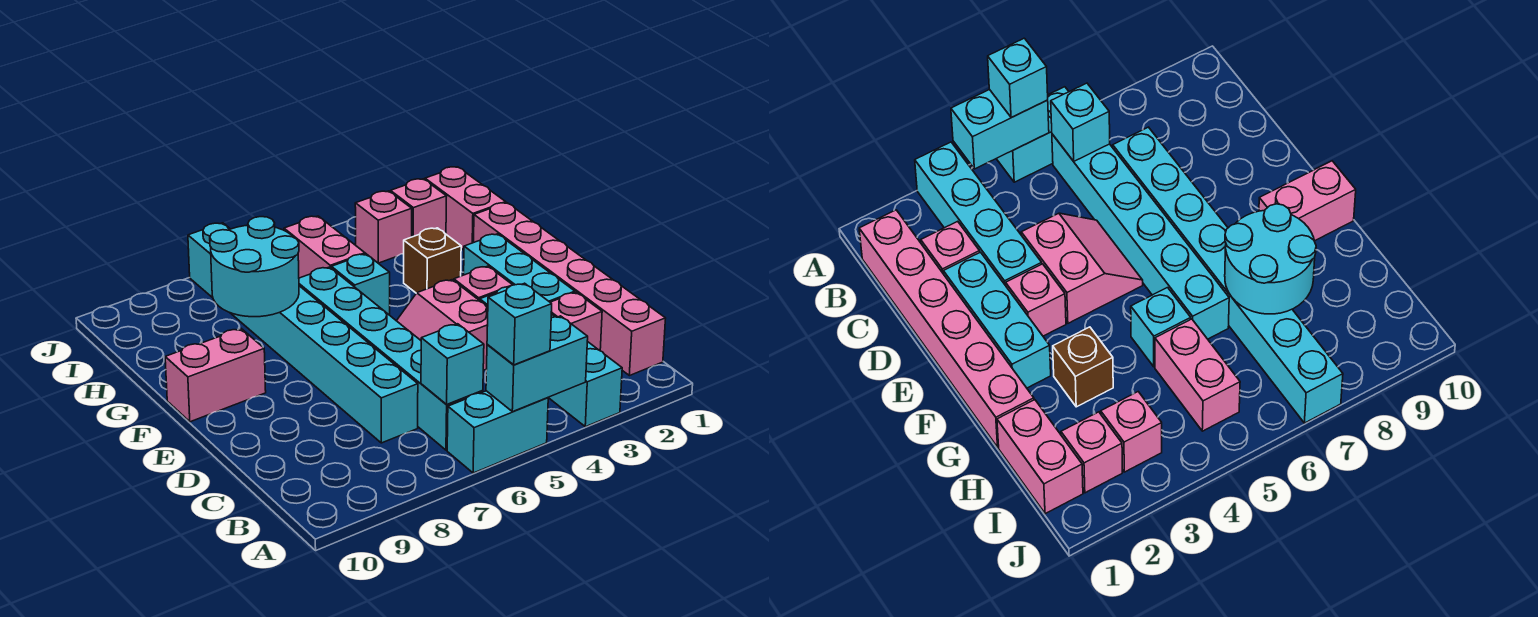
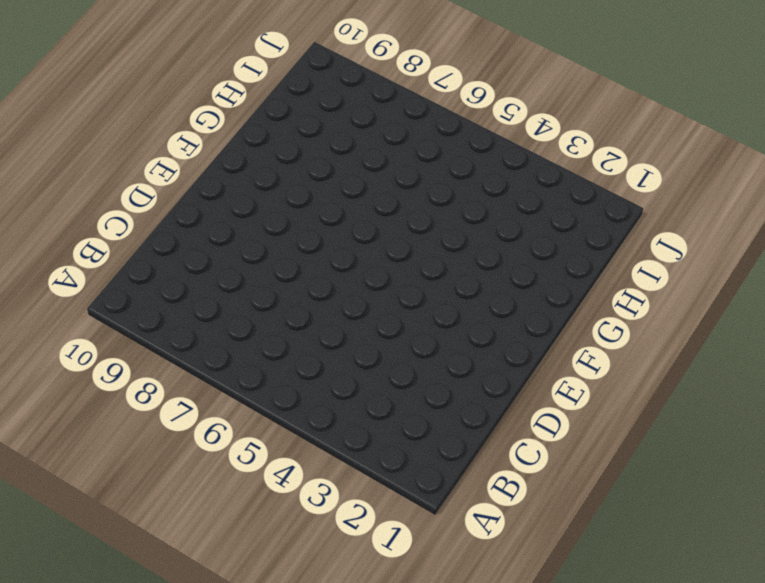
none -> cyan 1x4 brick [480,287,622,427]
none -> cyan 1x2 brick [447,391,548,473]
none -> pink 1x6 brick [474,203,666,376]

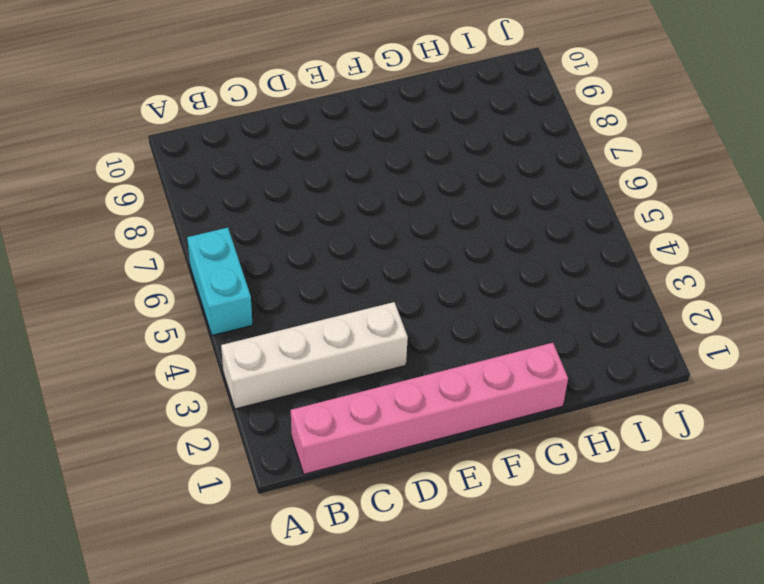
white 1x4 brick [221,302,408,409] -> cyan 1x4 brick [480,287,622,427]
none -> cyan 1x6 brick [299,267,483,450]
none -> pink 1x1 brick [550,292,602,351]
none -> cyan 1x8 brick [188,223,418,443]

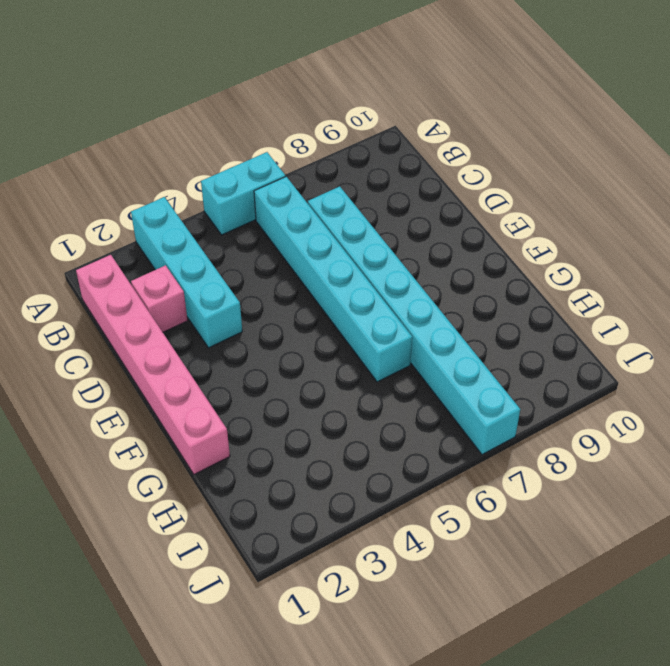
none -> cyan 1x3 brick [464,234,575,302]
none -> pink 2x2 slope [397,280,488,370]
none -> pink 1x1 brick [454,266,512,301]

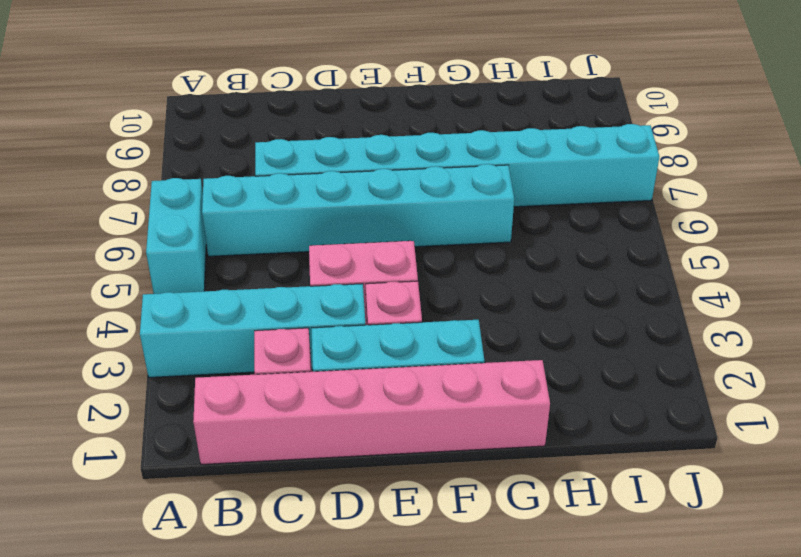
none -> pink 1x2 brick [165,329,266,422]
none -> brown 1x1 brick [404,228,461,293]
none -> cyan 1x1 brick [331,254,390,315]

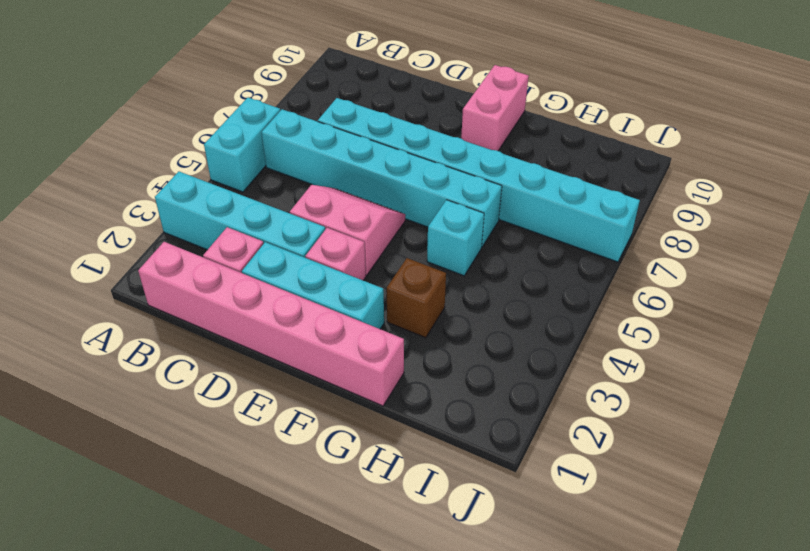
none -> pink 1x2 brick [425,167,506,250]
none -> pink 1x2 brick [284,216,365,278]
none -> pink 1x1 brick [391,179,447,237]

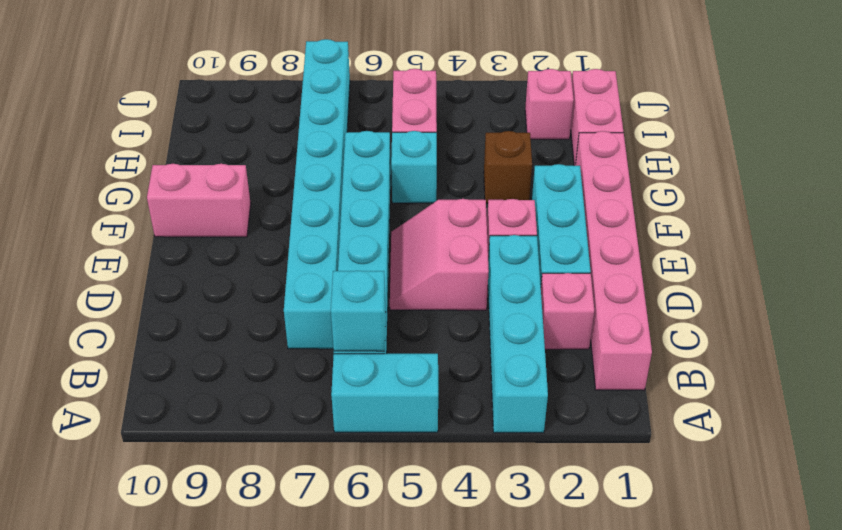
none -> pink 1x1 brick [355,191,412,263]
none -> cyan 1x2 brick [486,316,588,412]
none -> cyan 2x2 round brick [210,217,299,317]

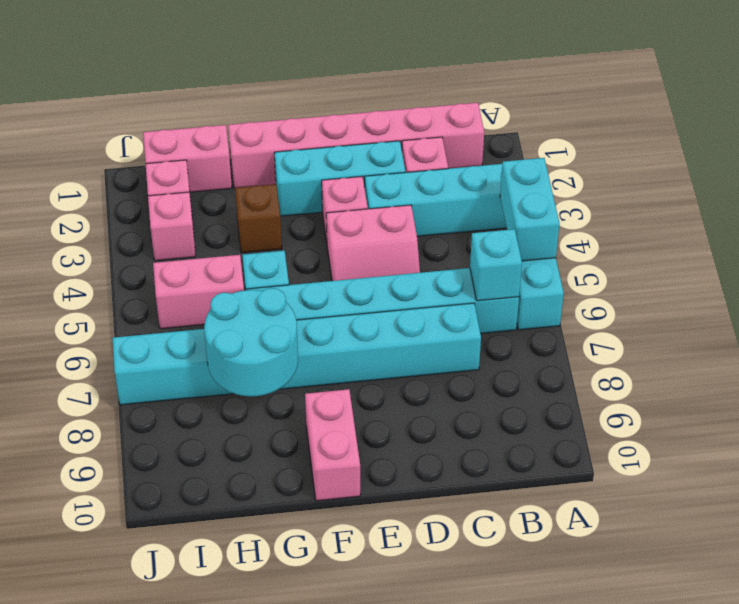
none -> cyan 1x1 brick [487,283,552,365]

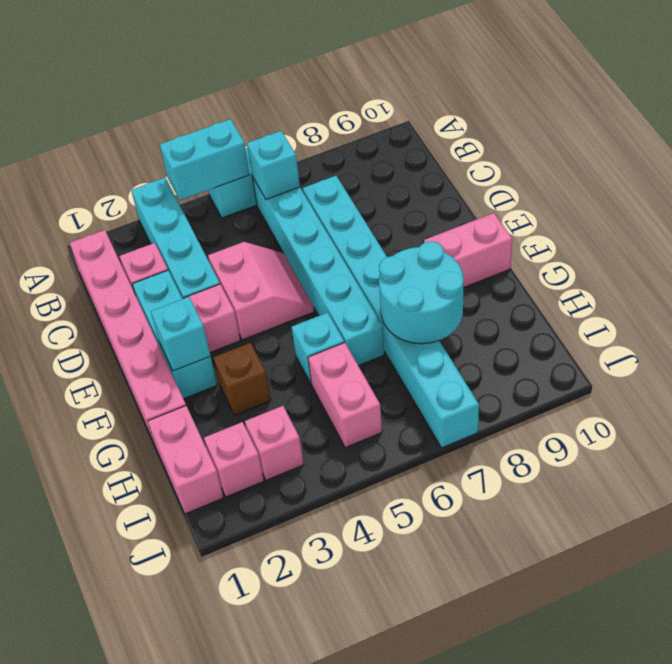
cyan 1x1 brick [151,297,210,371] -> cyan 1x1 brick moved to [487,283,552,365]

